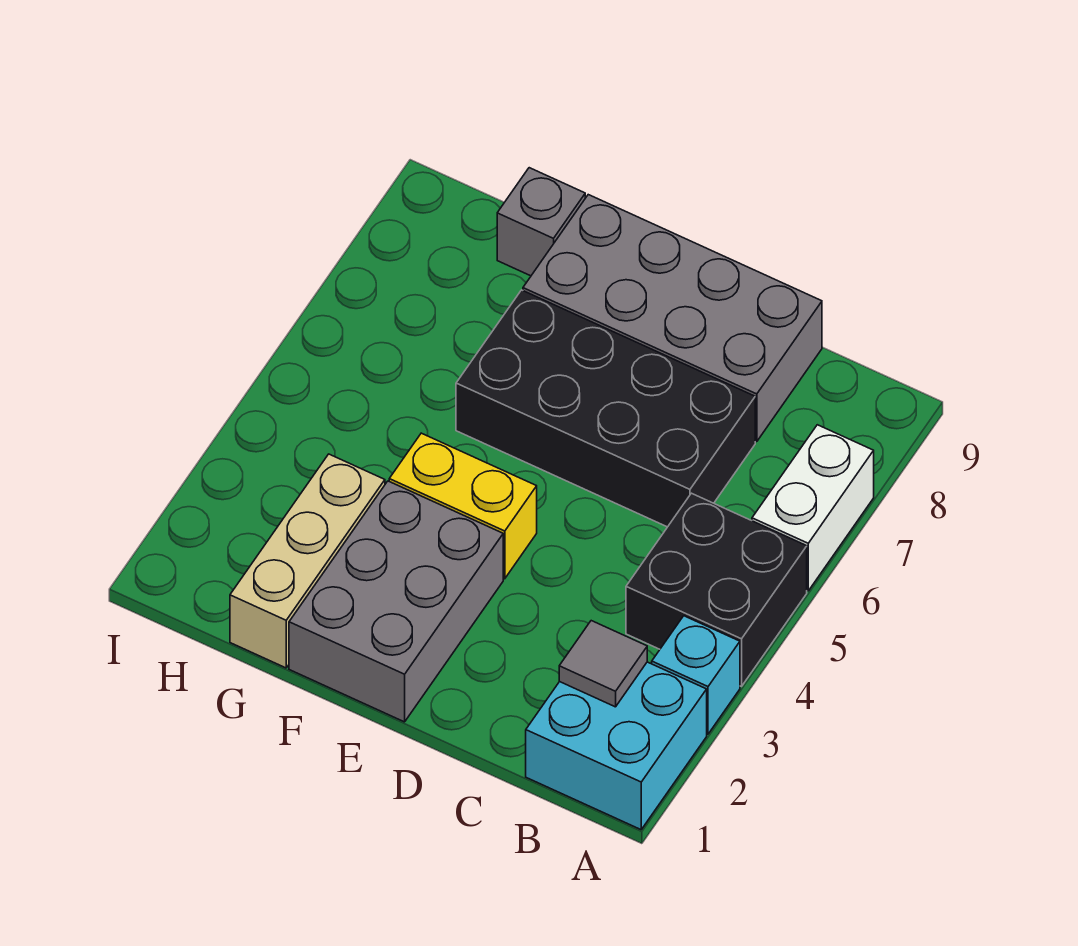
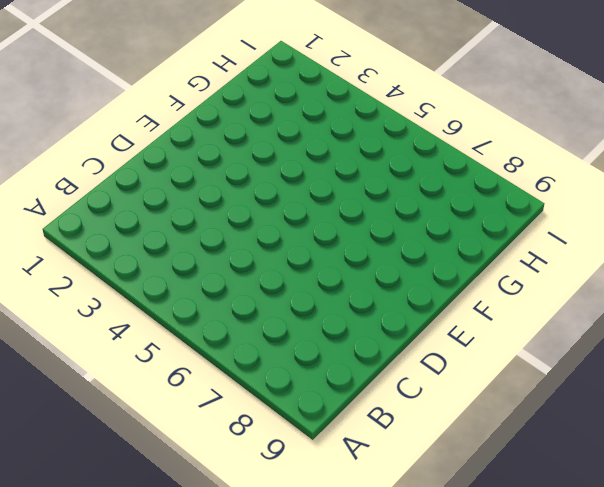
none -> cyan 2x2 brick [526,662,707,830]
none -> cyan 1x1 brick [652,616,740,734]

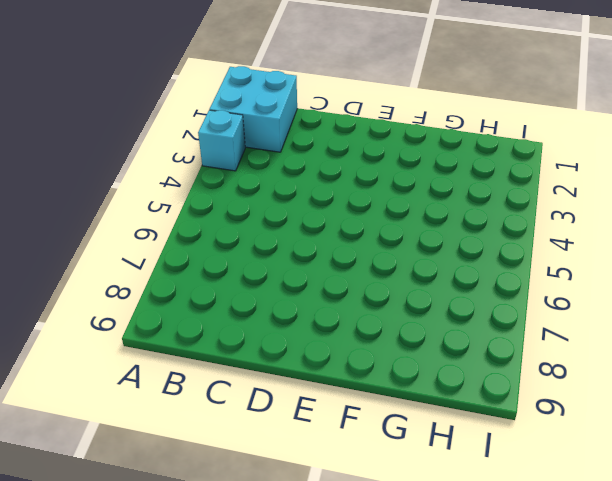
none -> black 2x2 brick [626,493,807,686]
none -> white 1x2 brick [752,425,874,591]

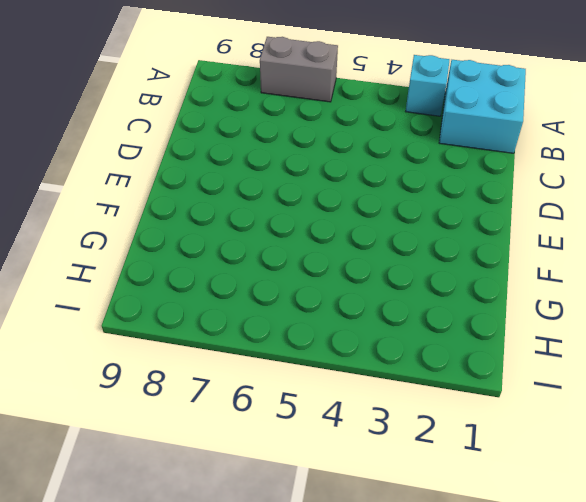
grey 1x2 brick [260,37,338,102] -> white 1x2 brick [752,425,874,591]
none -> black 2x2 brick [626,493,807,686]
none -> black 2x4 brick [456,290,755,527]

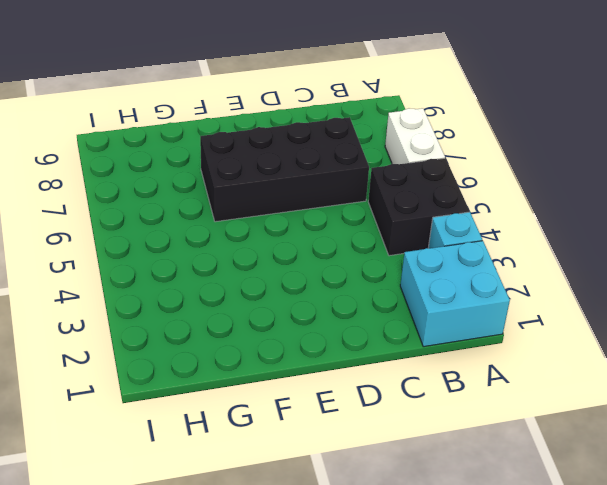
none -> grey 2x4 brick [523,195,822,442]
none -> grey 2x3 brick [289,481,503,722]

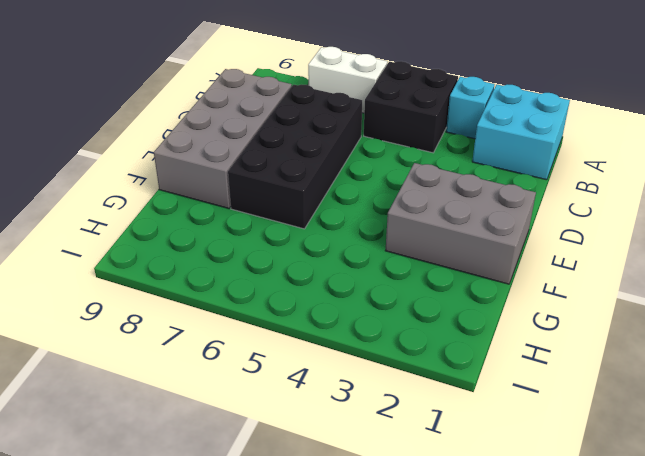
none -> yellow 1x2 brick [389,433,537,579]
none -> tan 1x3 brick [230,454,385,668]

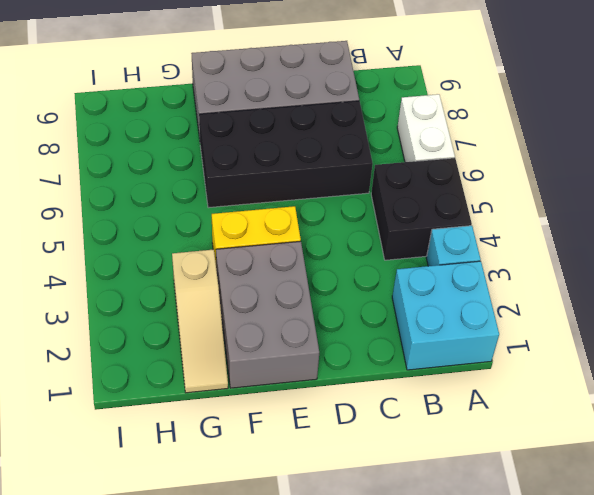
tan 1x3 slope [172,249,228,393] -> tan 1x3 brick [230,454,385,668]
none -> grey 1x1 brick [497,168,585,276]
none -> grey 1x1 tile [559,621,647,707]

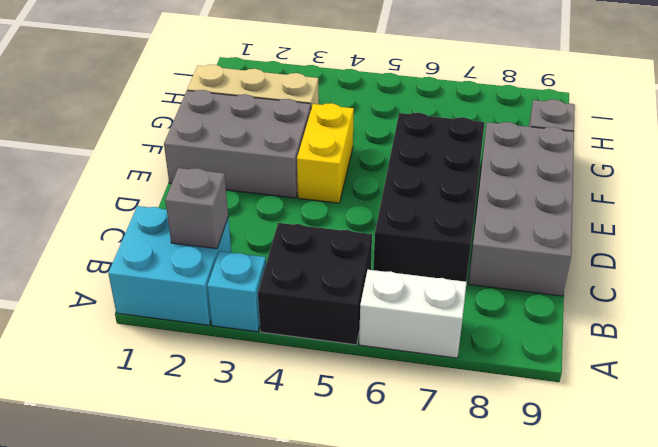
grey 1x1 brick [165,168,228,249] -> grey 1x1 tile [559,621,647,707]

